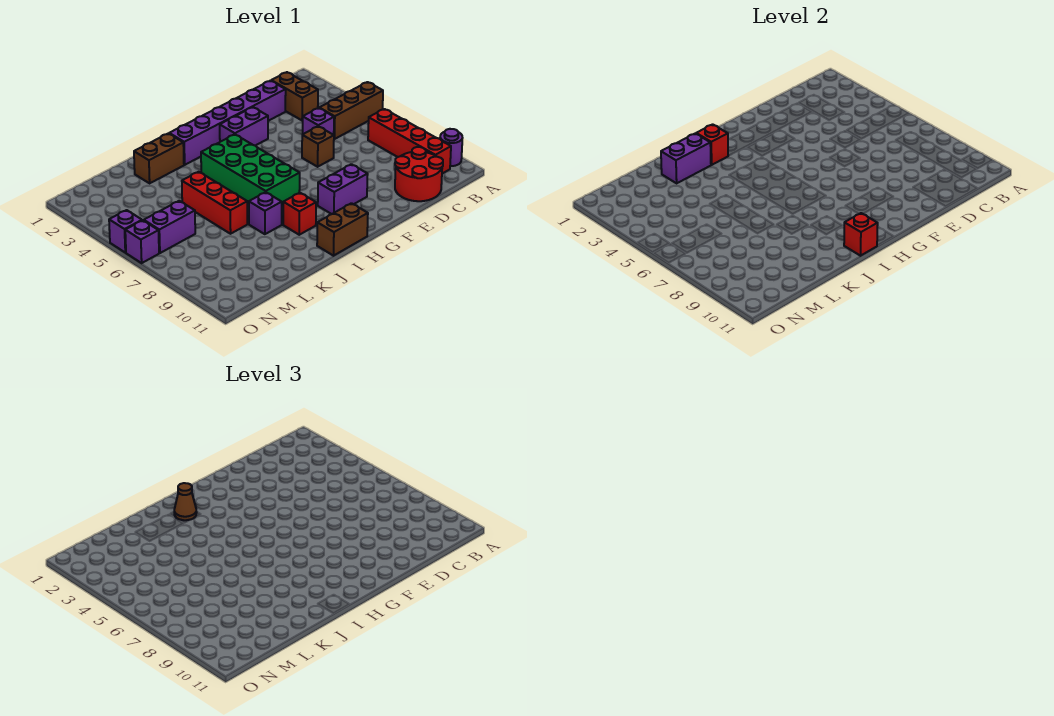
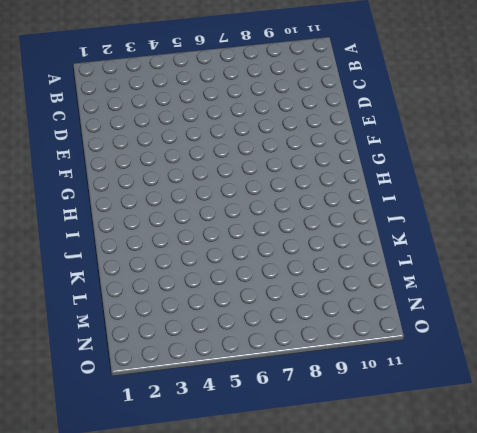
none -> brown 1x3 brick [319,82,383,139]
none -> purple 1x1 round brick [440,129,462,166]
none -> red 1x4 brick [368,109,451,174]

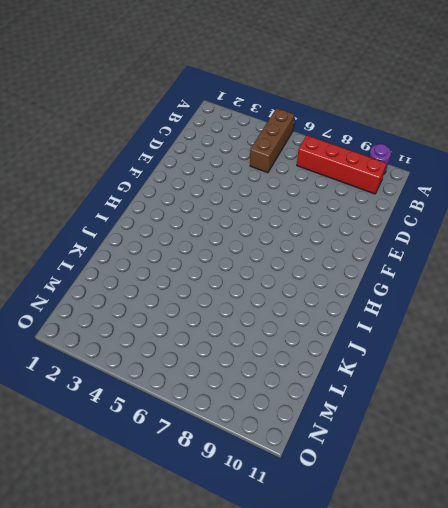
none -> brown 1x2 brick [271,72,318,120]
none -> red 2x2 round brick [395,147,443,201]
none -> purple 1x6 brick [169,81,286,165]

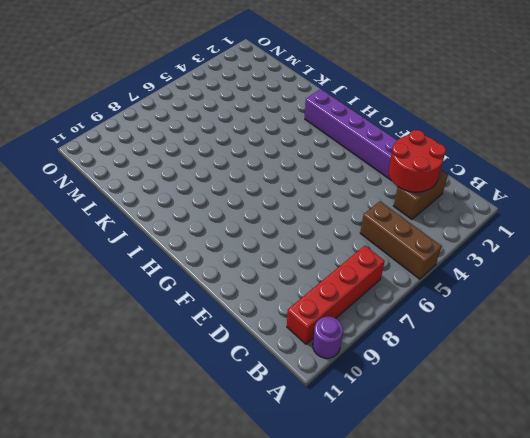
red 2x2 round brick [388,130,446,192] -> red 2x2 round brick moved to [395,147,443,201]
none -> purple 1x1 brick [303,108,334,135]
none -> brown 1x1 brick [302,126,334,167]
none -> purple 1x2 brick [220,107,268,146]

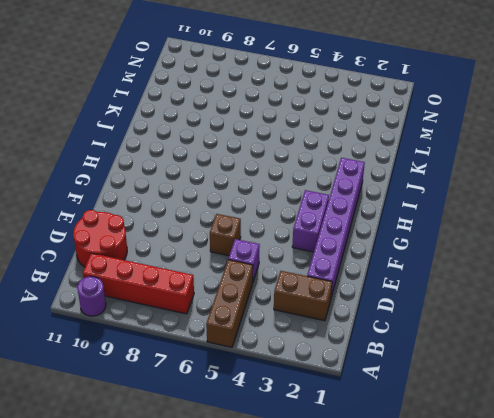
none -> purple 1x2 brick [318,164,368,214]
none -> green 2x4 brick [201,134,300,205]
none -> brown 1x2 brick [317,203,368,256]

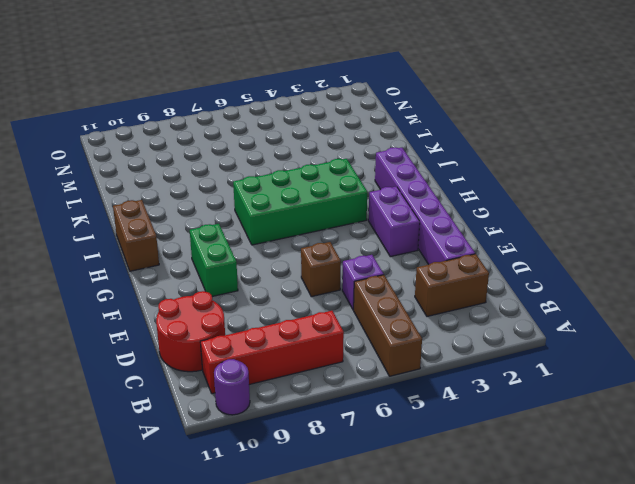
green 1x2 brick [190,224,238,297] -> purple 1x2 brick [318,164,368,214]
none -> red 1x1 brick [283,193,316,235]
none -> brown 1x2 brick [134,133,184,183]
none -> purple 1x1 brick [249,192,282,234]

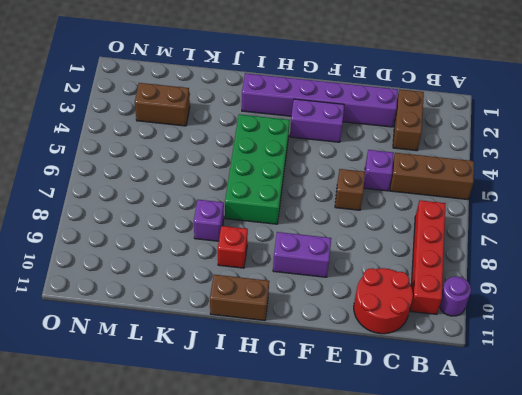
brown 1x2 brick [135,83,190,126] -> brown 1x2 brick moved to [134,133,184,183]
none -> red 1x3 brick [182,172,247,234]
none -> purple 1x2 brick [144,201,195,253]
none -> purple 1x1 brick [109,210,142,253]

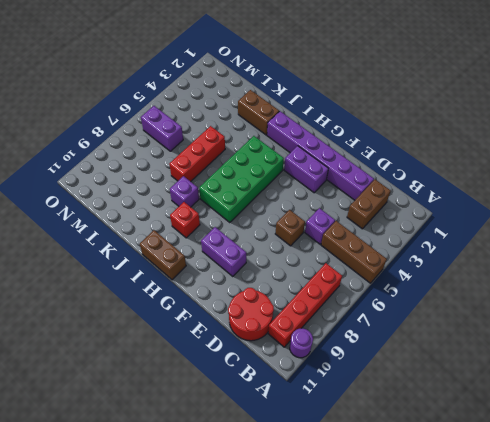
none -> purple 1x1 brick [109,210,142,253]
none -> purple 1x1 brick [125,220,159,263]
none -> red 1x1 brick [696,124,728,165]

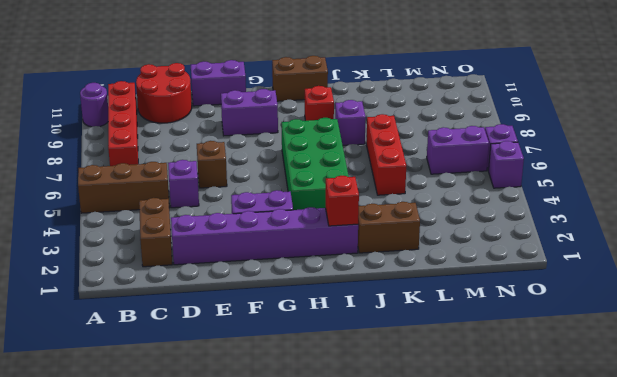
purple 1x2 brick [191,60,246,106] -> purple 1x2 brick moved to [661,133,711,183]
none -> red 1x1 brick [844,213,878,256]
none -> brown 1x1 cone [174,483,197,520]

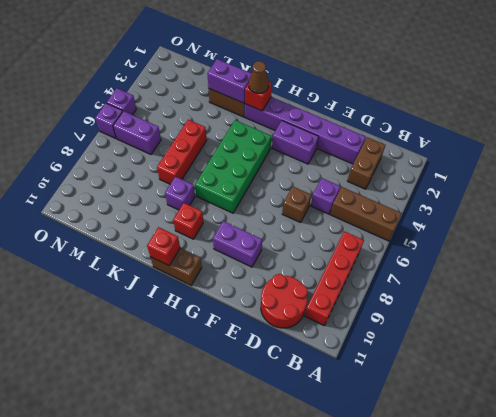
none -> purple 1x1 round brick [440,129,462,166]

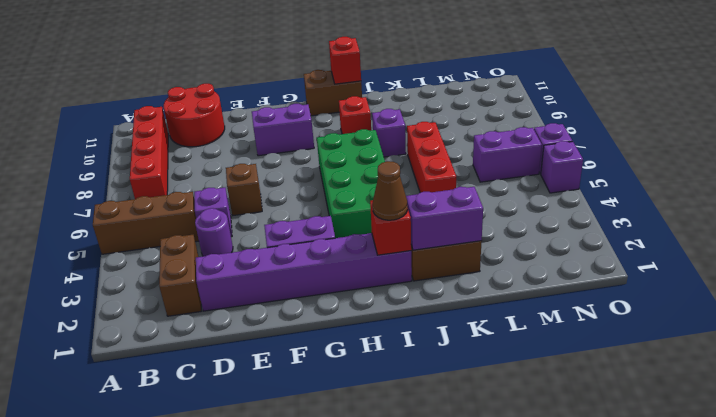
purple 1x1 round brick [195,208,233,256] -> purple 1x1 round brick moved to [440,129,462,166]

